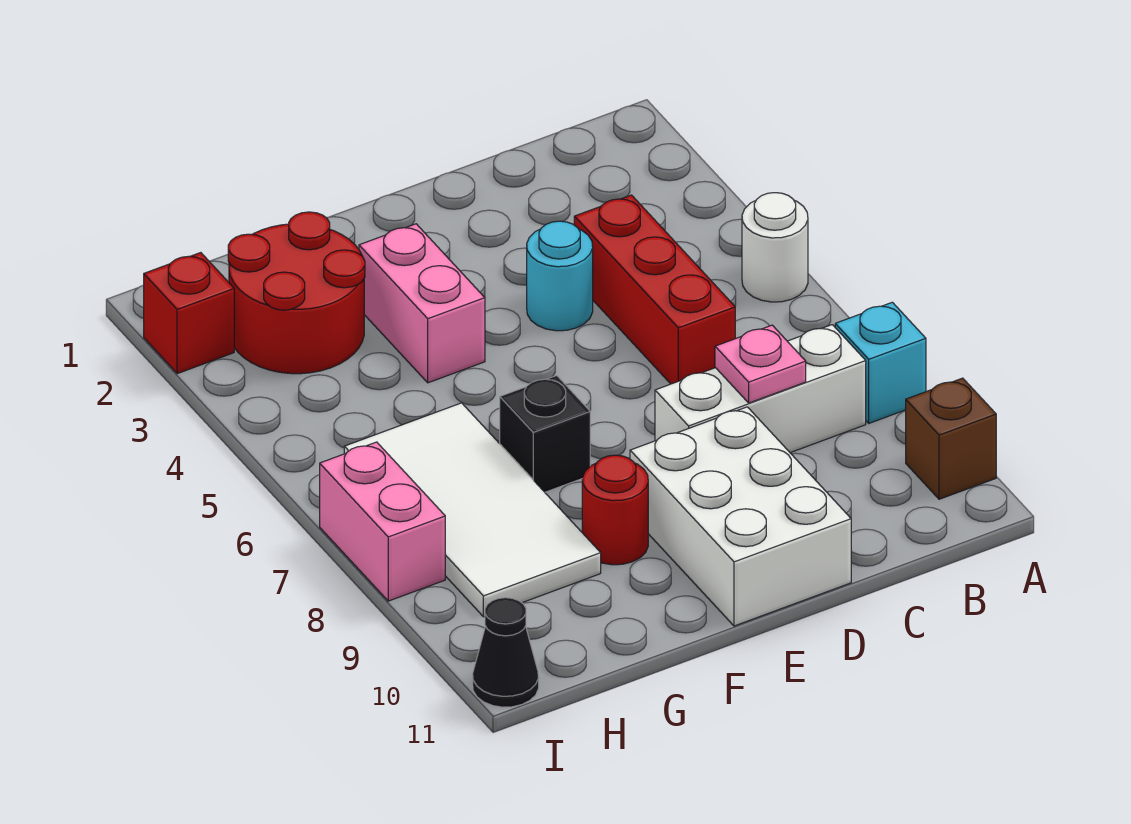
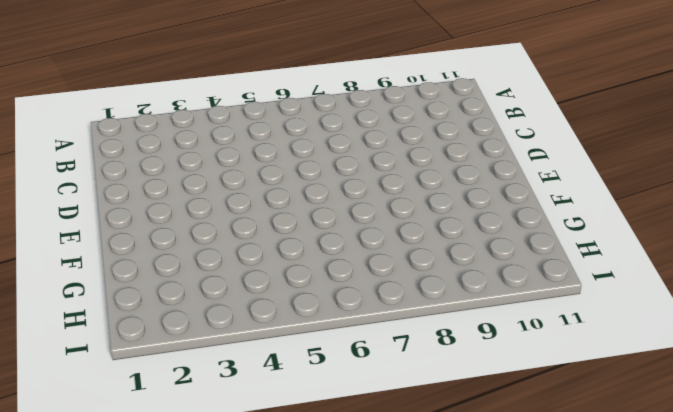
none -> white 1x1 round brick [742,193,808,302]
none -> cyan 1x1 brick [835,302,926,423]
none -> brown 1x1 brick [906,378,996,499]

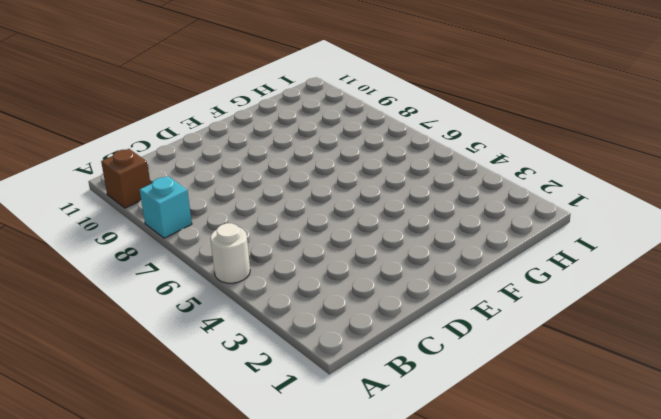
none -> white 1x3 brick [655,325,866,453]
none -> red 1x3 brick [574,195,735,384]
none -> cyan 1x1 round brick [527,221,593,331]

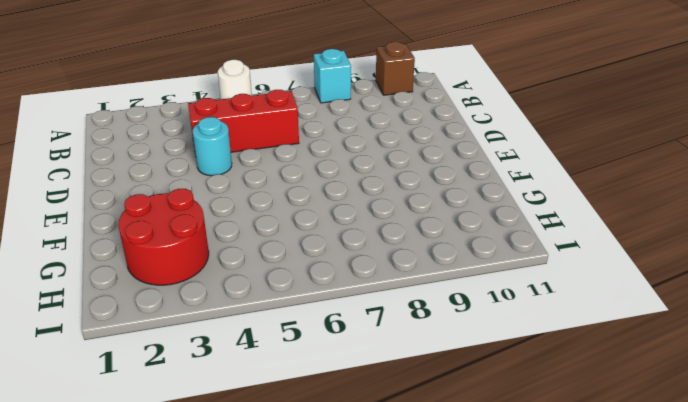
none -> white 1x3 brick [655,325,866,453]
none -> white 2x3 brick [630,407,851,626]
none -> pink 1x2 brick [359,224,485,383]

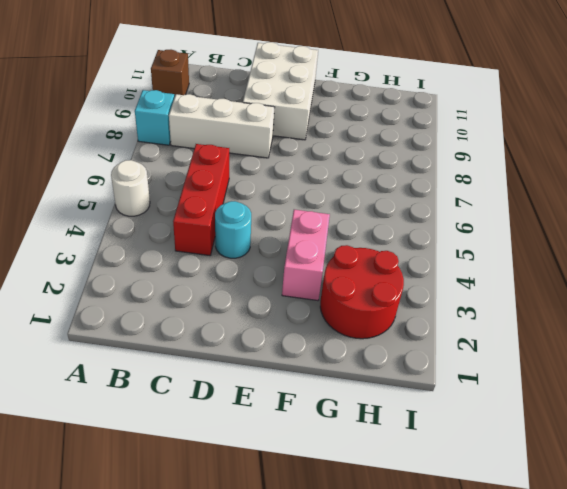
none -> black 1x1 brick [500,376,590,492]
none -> red 1x1 round brick [582,455,648,565]
none -> white 2x4 tile [344,403,601,617]

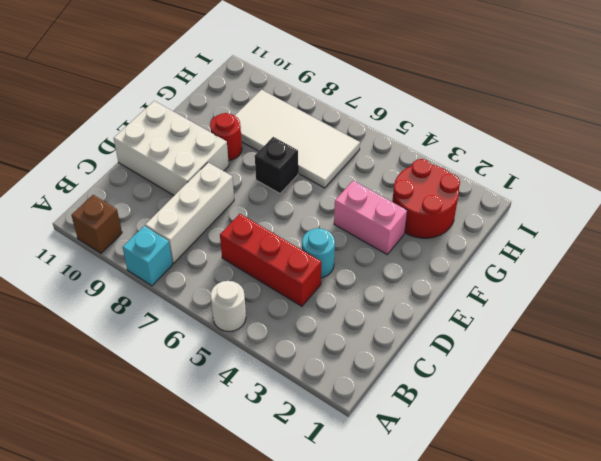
none -> red 1x1 brick [144,253,234,374]
none -> pink 1x2 brick [320,442,445,601]
none -> black 1x1 cone [473,598,539,707]

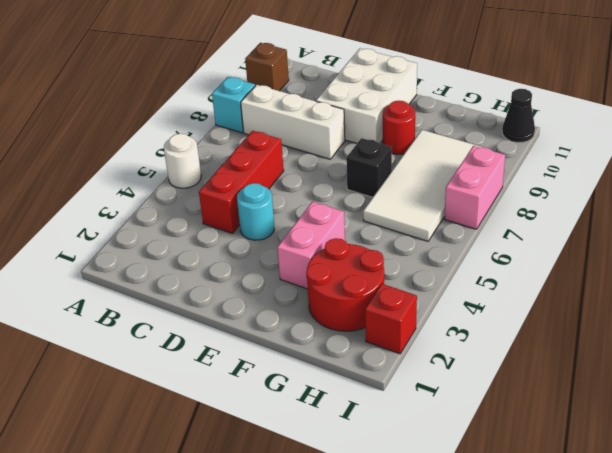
none -> pink 1x1 plate [715,325,806,403]

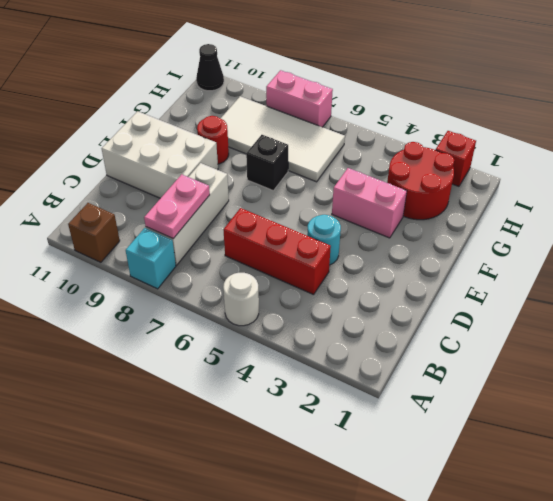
pink 1x2 plate [144,174,210,239] -> pink 1x1 plate [715,325,806,403]

